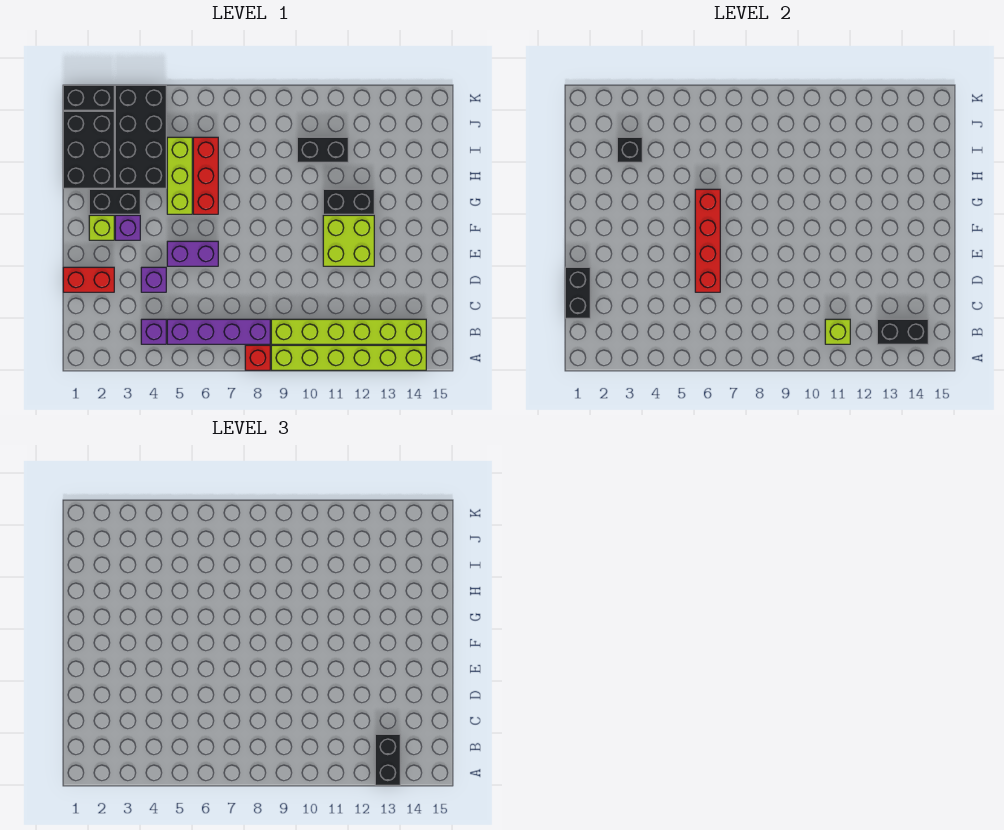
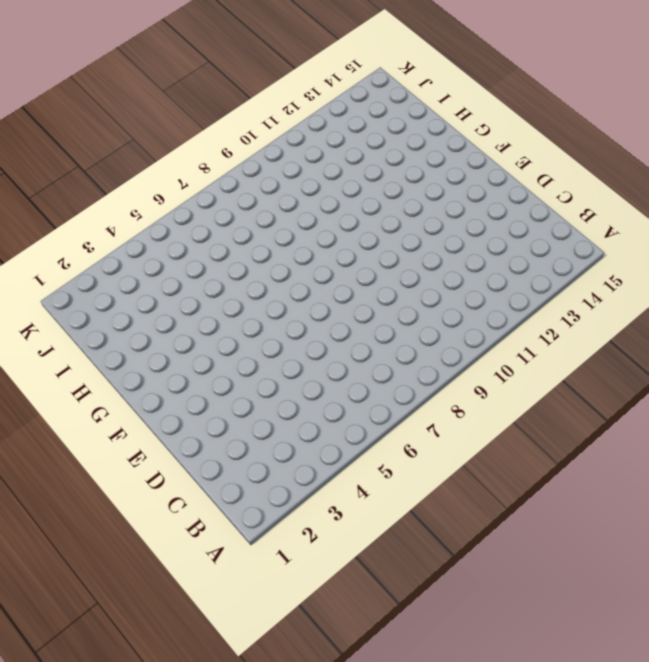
none -> red 1x1 brick [245,345,270,370]
none -> lime 1x6 brick [271,345,426,370]
none -> purple 1x1 brick [141,319,166,344]

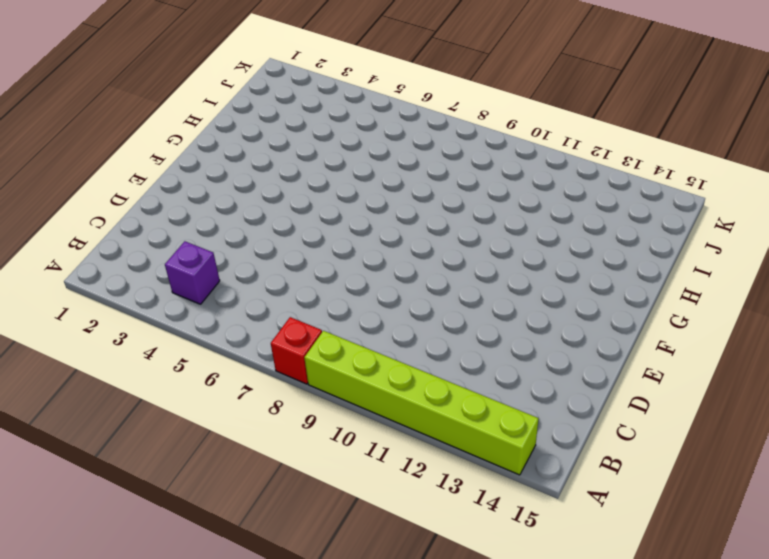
none -> purple 1x4 brick [167,319,270,344]
none -> lime 1x6 brick [271,319,426,344]
none -> red 1x2 brick [63,267,114,292]

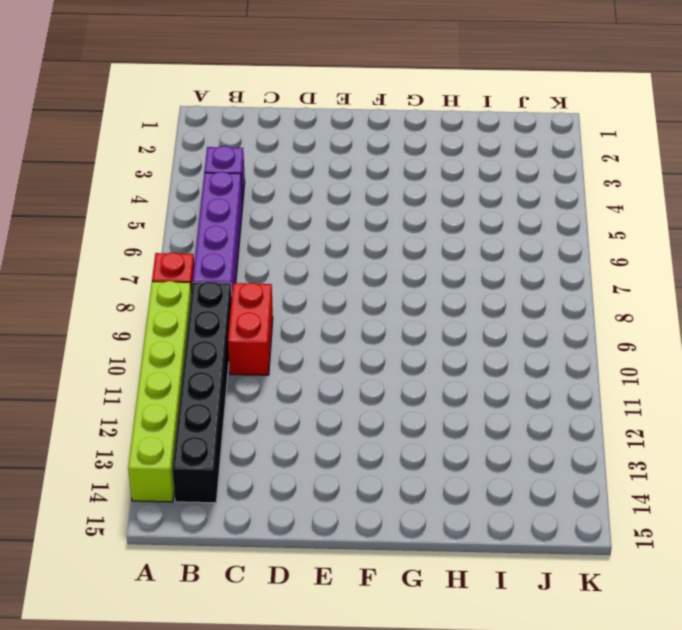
black 1x6 brick [172,282,232,503] -> lime 1x6 brick [271,319,426,344]
red 1x2 brick [228,283,273,375] -> red 1x2 brick moved to [63,267,114,292]
none -> purple 1x1 brick [141,267,166,292]
none -> purple 1x2 brick [167,241,218,266]
none -> lime 2x2 brick [323,215,374,266]

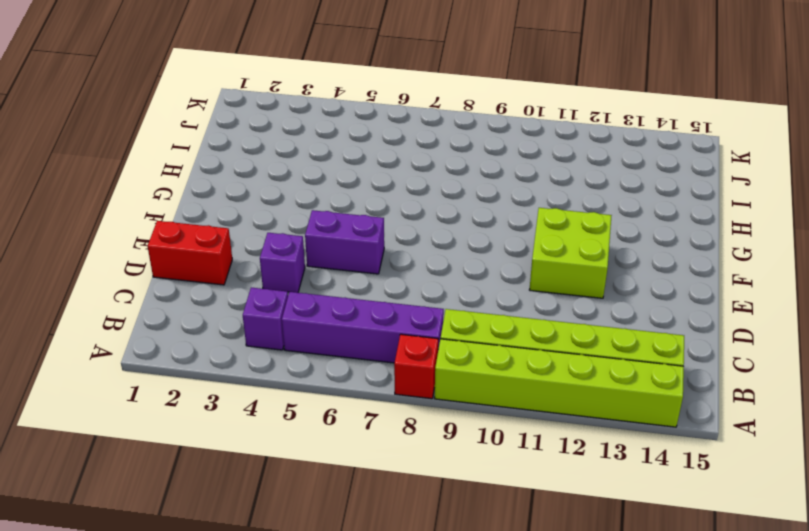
none -> lime 1x1 brick [89,215,114,240]
none -> purple 1x1 brick [115,215,140,240]
none -> black 1x2 brick [89,189,140,214]

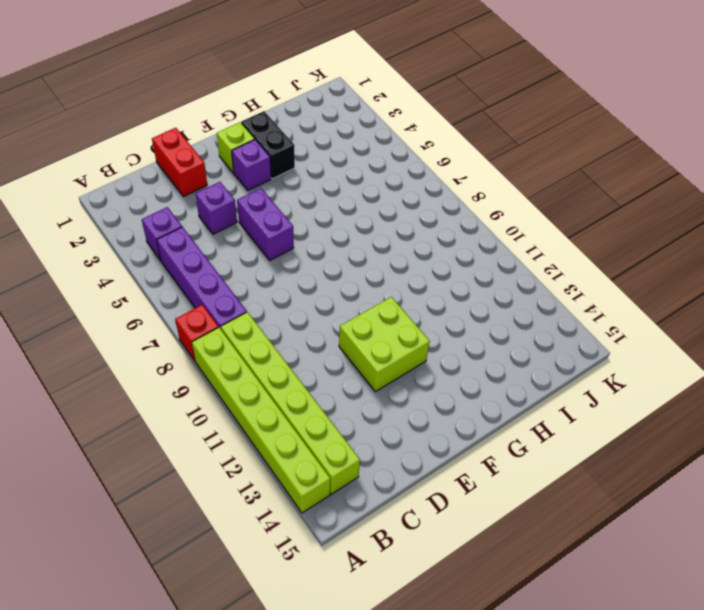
none -> lime 1x3 brick [167,137,192,214]
none -> red 1x3 brick [193,137,218,214]
none -> black 1x2 brick [323,189,374,214]

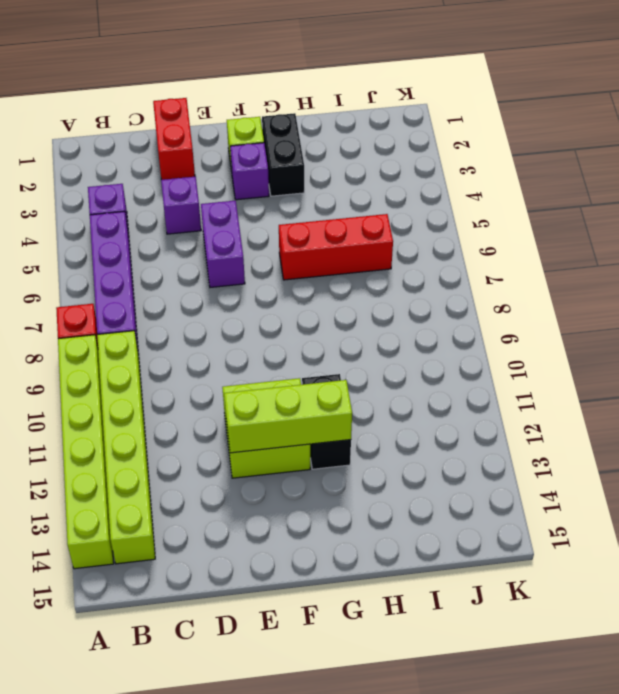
lime 1x3 brick [224,380,352,453] -> lime 1x3 brick moved to [167,137,192,214]
none -> black 2x3 brick [63,111,114,188]
none -> black 2x4 brick [115,85,166,188]
none -> black 1x2 brick [297,137,348,162]

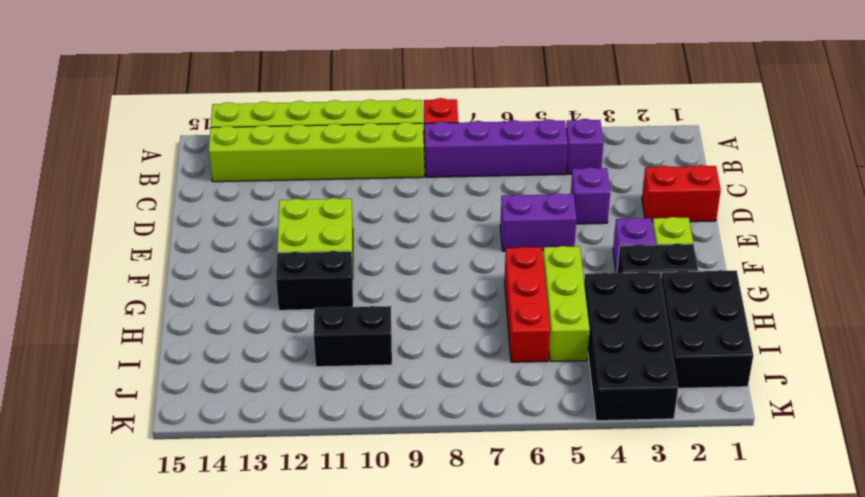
none -> black 1x2 brick [63,85,114,110]
none -> lime 1x1 brick [825,319,850,344]
none -> black 1x2 brick [877,319,928,344]

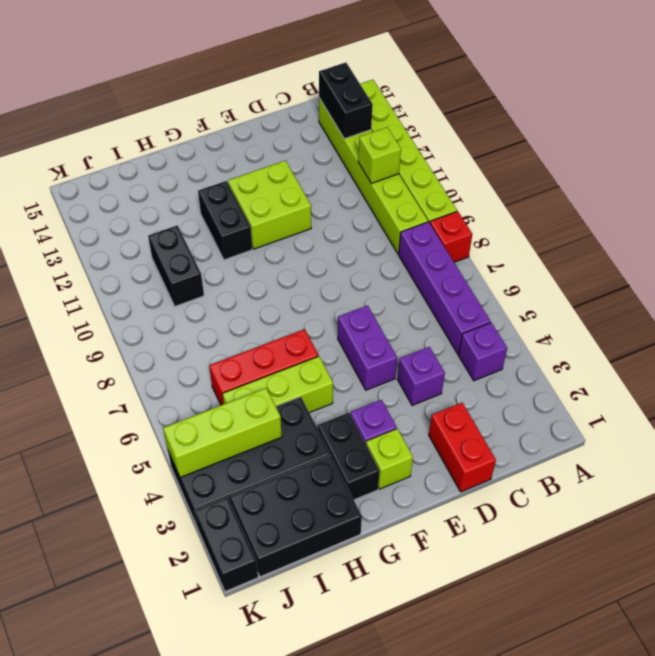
lime 1x3 brick [163,388,282,477] -> none
none -> black 1x2 brick [565,267,590,318]
none -> red 1x4 brick [695,189,720,292]
none -> black 1x1 brick [617,137,642,162]

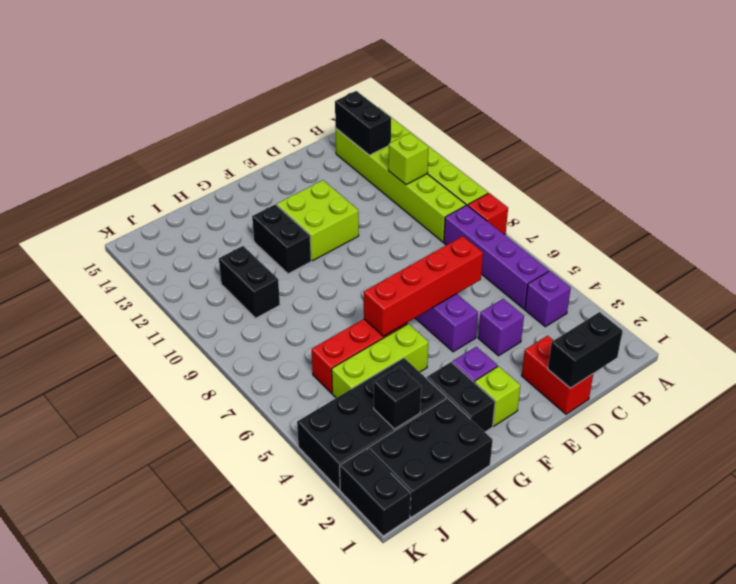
none -> black 1x2 brick [375,734,400,785]

